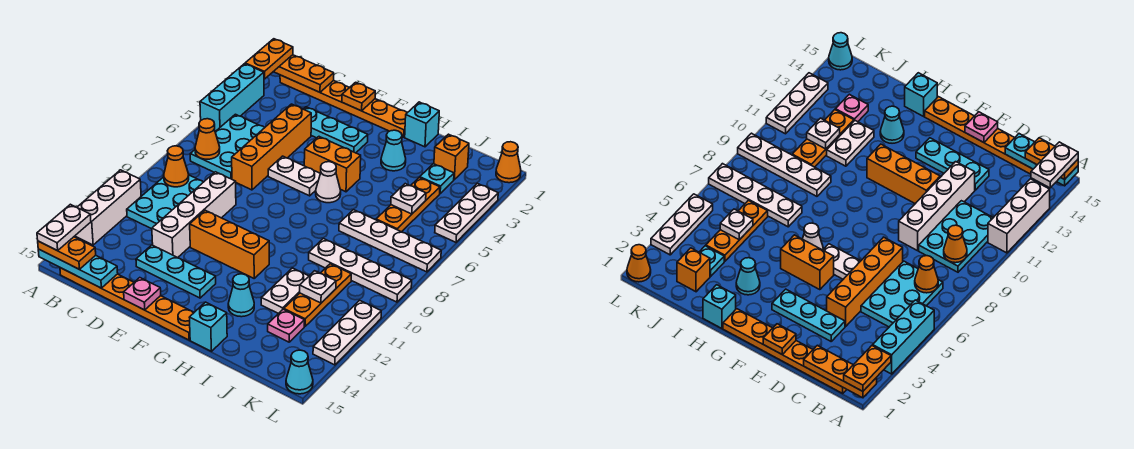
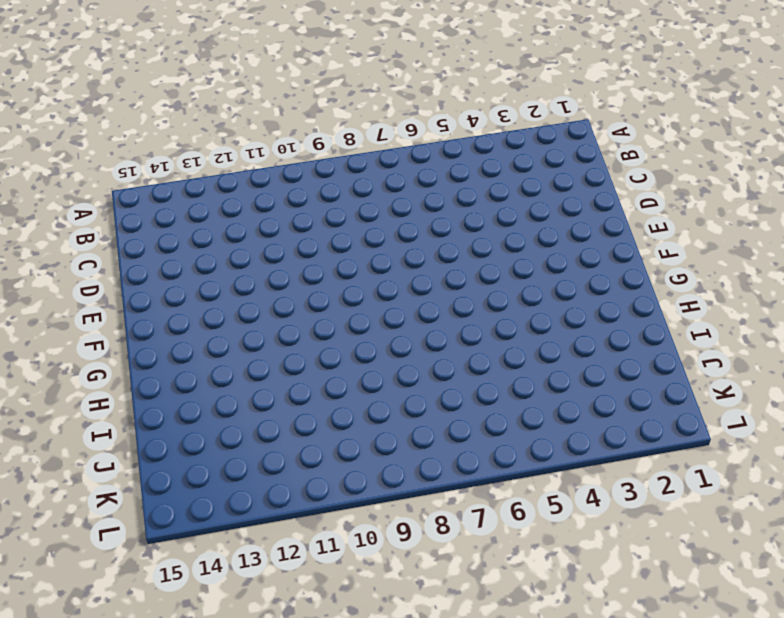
none -> cyan 1x3 brick [200,64,264,132]
none -> white 1x3 brick [75,170,141,245]
none -> orange 1x6 plate [280,75,407,137]
none -> cyan 2x3 plate [190,114,265,179]

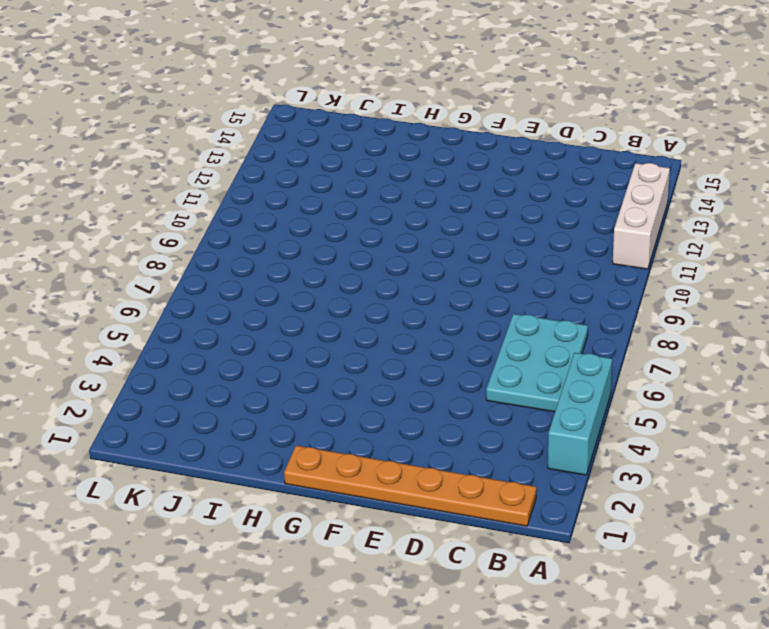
none -> cyan 2x3 plate [127,175,203,229]
none -> orange 1x6 plate [60,268,194,340]
none -> cyan 1x3 plate [304,107,368,153]
none -> orange 1x4 brick [232,104,311,190]

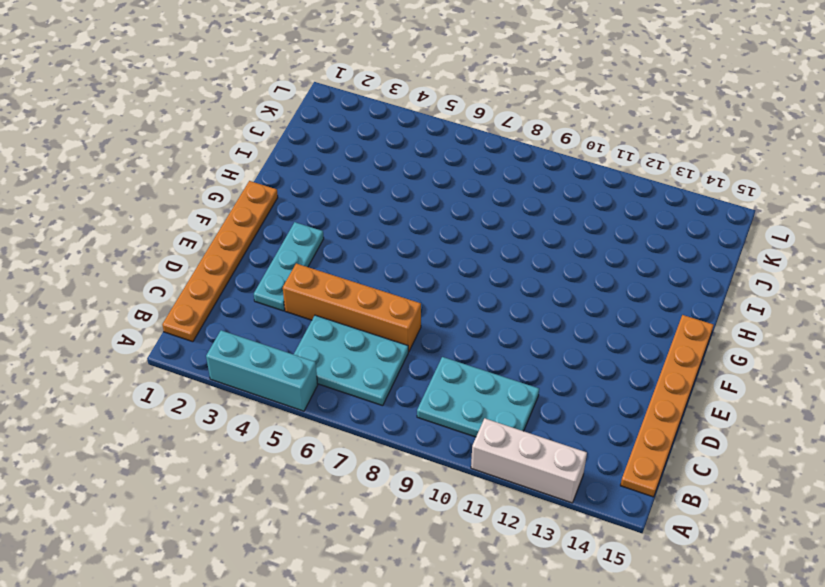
none -> white 1x4 brick [152,172,236,258]
none -> cyan 1x3 plate [136,245,216,298]
none -> white 1x2 plate [268,156,320,196]
none -> orange 1x3 brick [190,210,269,278]

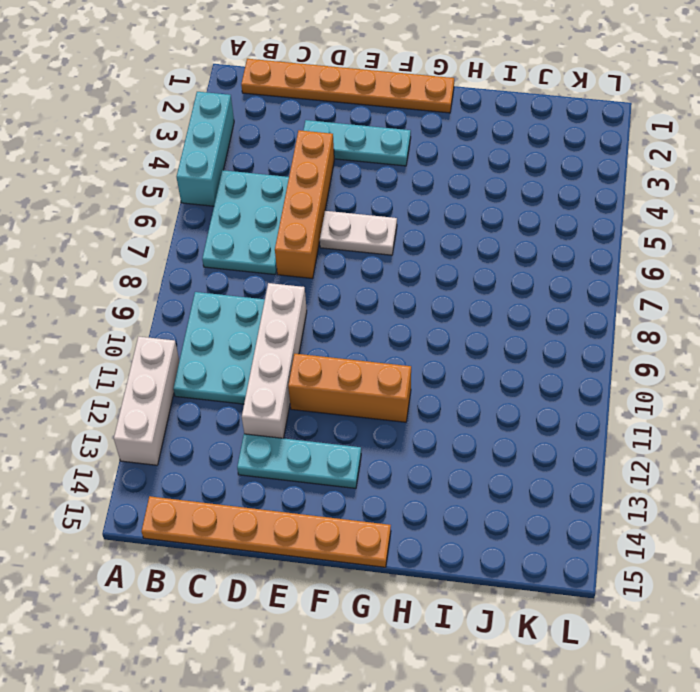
none -> orange 1x2 brick [304,137,361,192]
none -> white 1x1 cone [316,162,341,203]
none -> cyan 1x1 brick [405,102,439,147]
none -> cyan 1x1 cone [381,130,406,171]

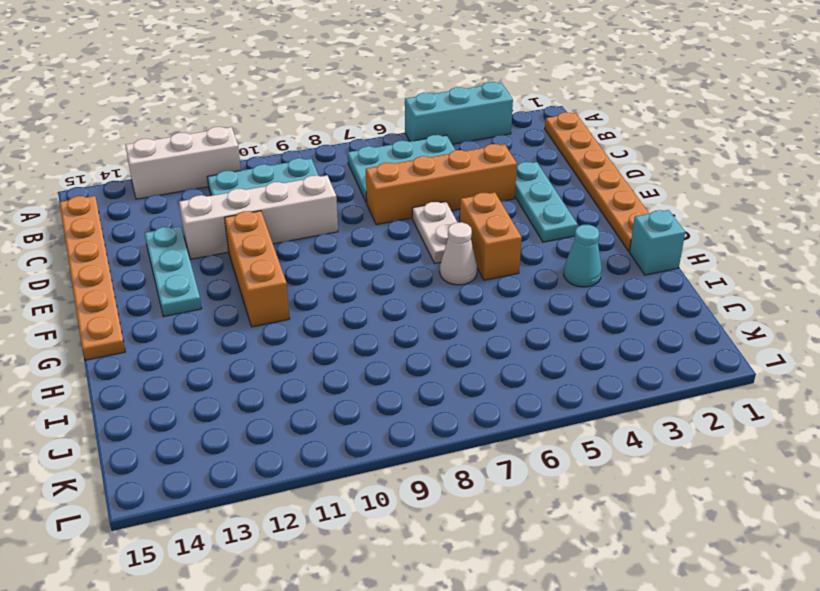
none -> cyan 1x1 cone [228,274,254,317]
none -> cyan 1x1 brick [189,302,227,351]
none -> white 1x4 plate [339,210,441,272]
none -> white 1x4 plate [309,239,412,302]

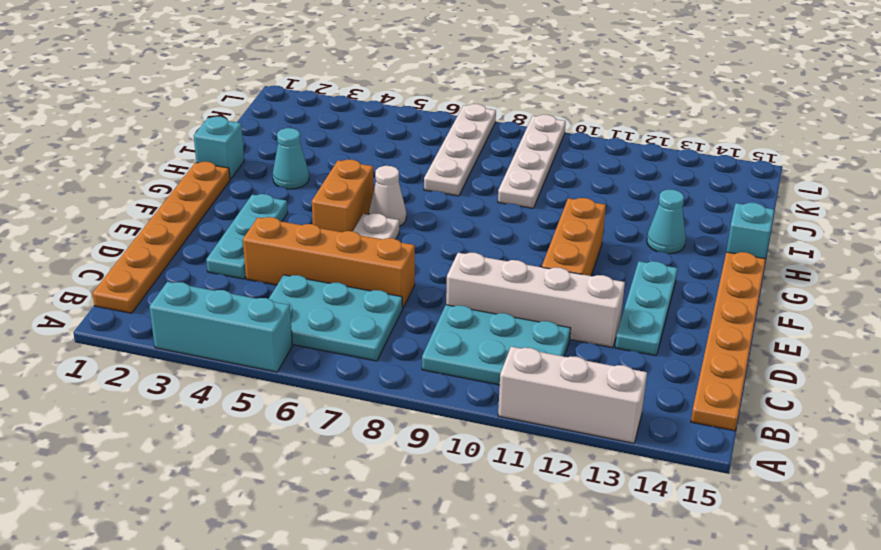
none -> white 1x2 plate [261,268,309,314]
none -> orange 1x1 brick [434,134,469,180]
none -> cyan 1x1 plate [420,164,454,193]
none -> orange 1x3 plate [376,177,440,232]

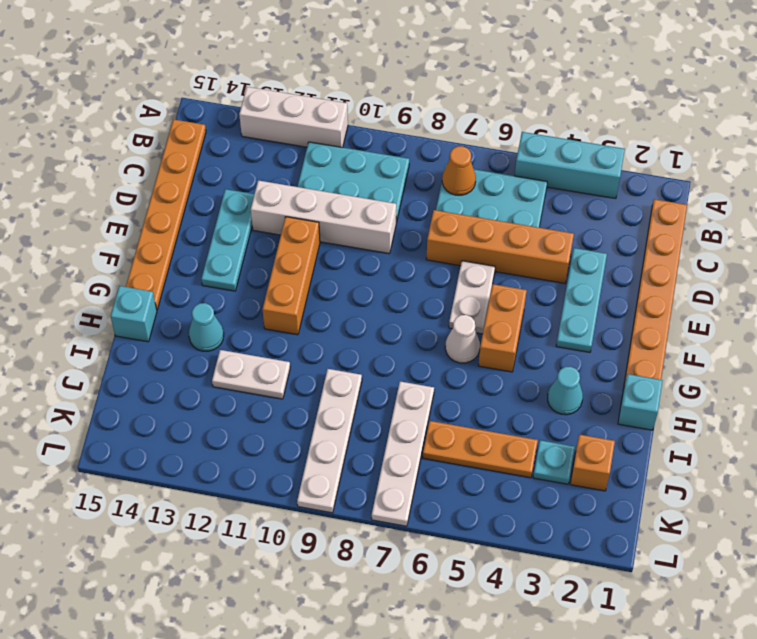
none -> orange 1x3 plate [284,264,351,326]
none -> pink 1x1 plate [268,309,305,342]
none -> orange 1x1 cone [496,142,521,183]
none -> white 1x3 plate [435,183,498,242]

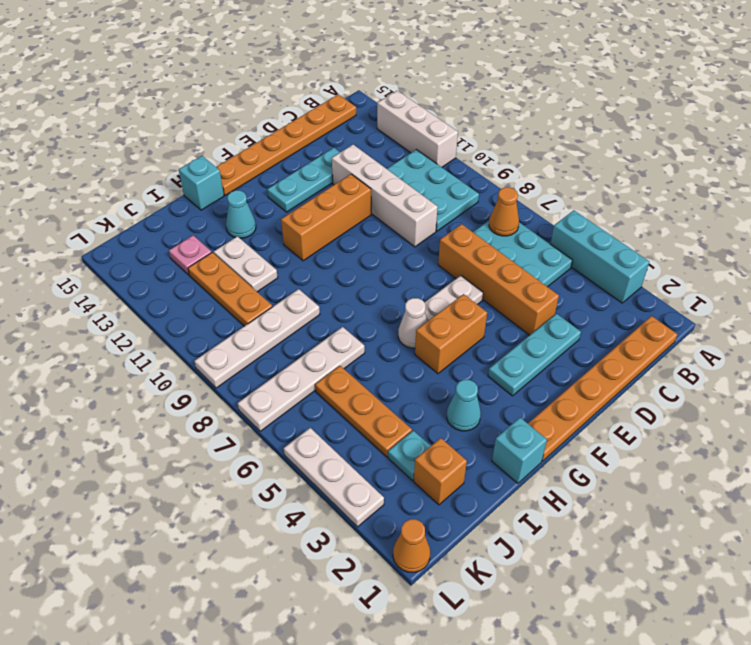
none -> white 1x3 plate [313,300,381,365]
none -> cyan 1x1 cone [286,350,313,394]
none -> orange 1x3 plate [273,55,334,92]
none -> cyan 1x3 plate [38,249,118,288]

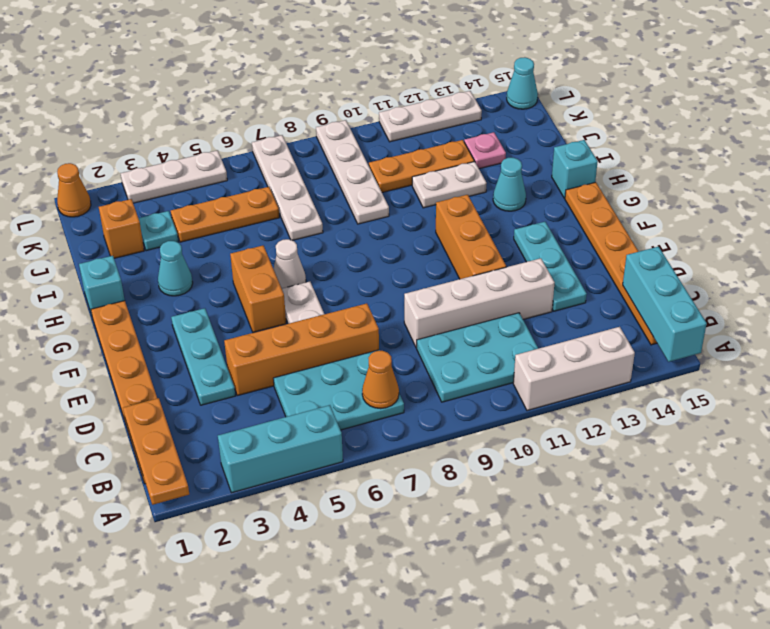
cyan 1x3 brick [623,247,707,362] -> cyan 1x3 plate [38,249,118,288]
none -> orange 1x1 cone [164,146,189,187]
none -> orange 1x1 plate [342,82,375,111]
none -> pink 1x1 plate [124,278,161,310]
none -> white 1x1 plate [391,184,426,214]

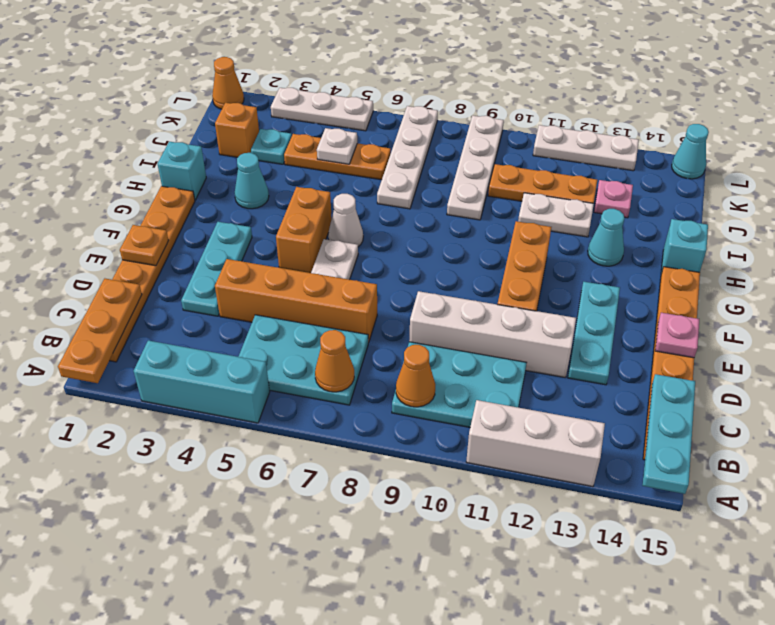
none -> white 1x1 plate [300,271,336,303]
none -> orange 1x2 plate [245,39,293,79]
none -> orange 1x2 plate [38,237,96,269]
none -> white 1x2 plate [37,204,91,251]

